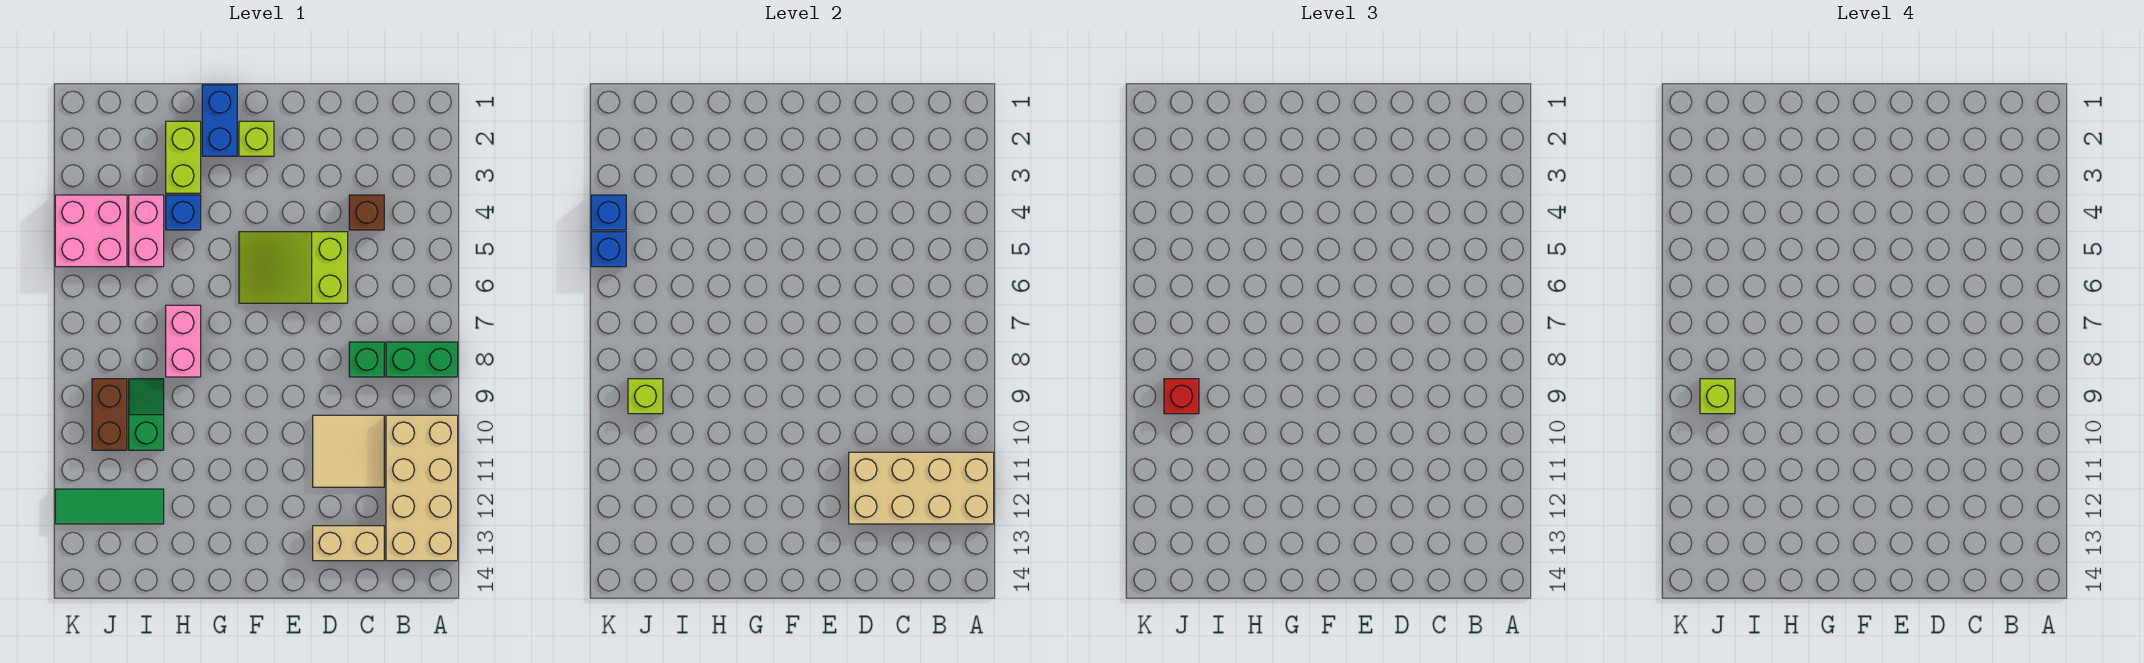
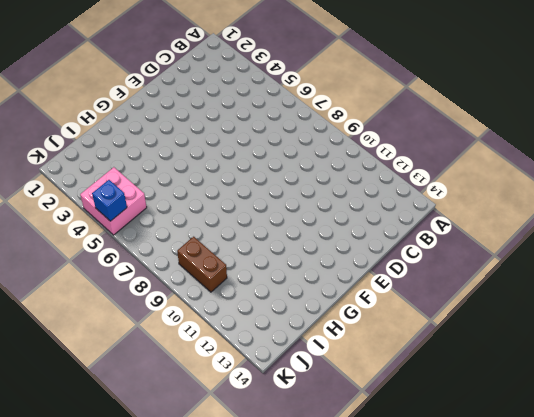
none -> green 1x2 brick [386,342,458,377]
none -> tan 2x4 brick [386,415,458,561]
none -> brown 1x1 brick [349,195,384,230]

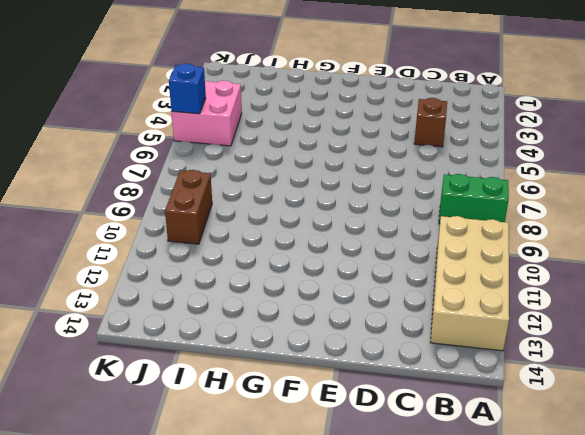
none -> green 1x1 brick [349,342,384,377]
none -> tan 2x2 tile [313,415,384,487]
none -> tan 1x2 brick [313,526,384,561]

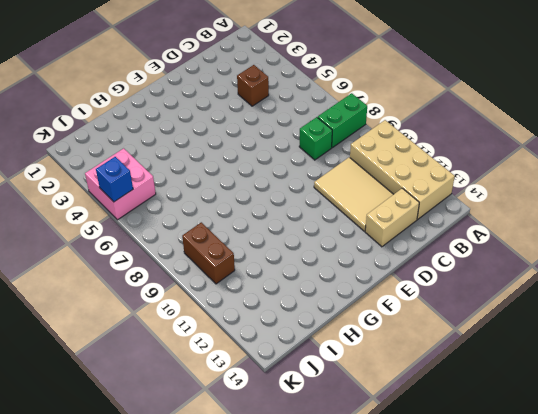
tan 2x3 tile [314,157,394,231] -> tan 2x2 tile [313,415,384,487]
none -> lime 2x3 slope [239,232,348,303]
none -> lime 1x1 brick [239,121,274,156]
none -> blue 1x2 brick [202,85,237,156]

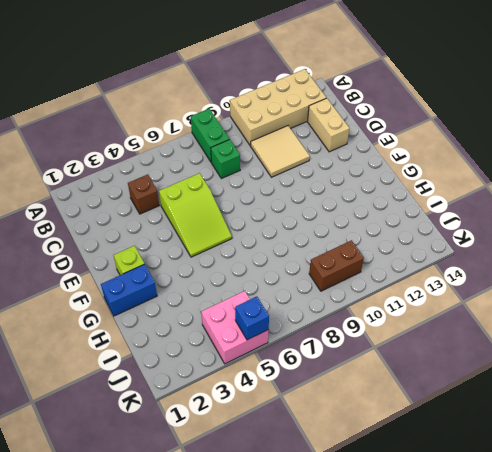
none -> lime 1x2 brick [166,121,201,193]
none -> blue 1x1 brick [166,195,201,230]
none -> pink 1x2 brick [166,305,201,377]

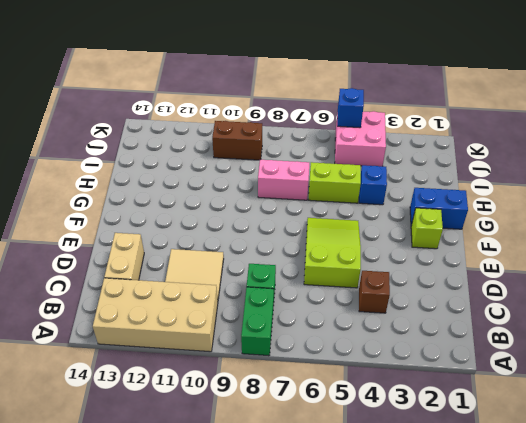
lime 1x2 brick [308,162,361,203] -> lime 1x2 brick moved to [166,121,201,193]
none -> pink 1x2 brick [129,195,164,267]
none -> green 1x2 slope [129,379,164,450]
none -> green 1x3 tile [55,489,164,524]

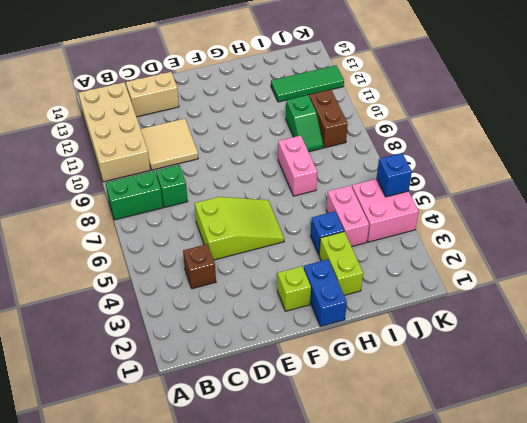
none -> tan 2x4 brick [849,452,994,524]
none -> lime 1x1 brick [628,379,663,414]
none -> blue 1x1 brick [591,195,626,230]

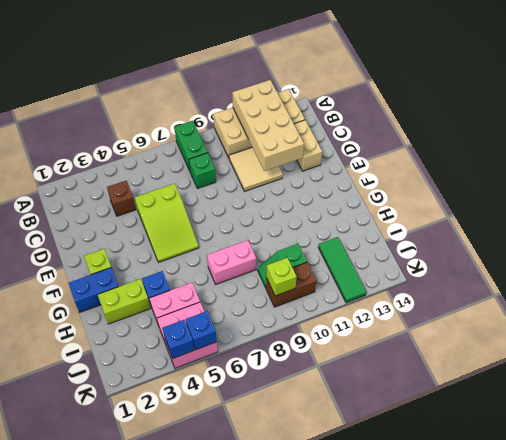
none -> red 1x1 brick [1164,379,1199,414]
none -> lime 1x1 brick [1700,379,1735,414]

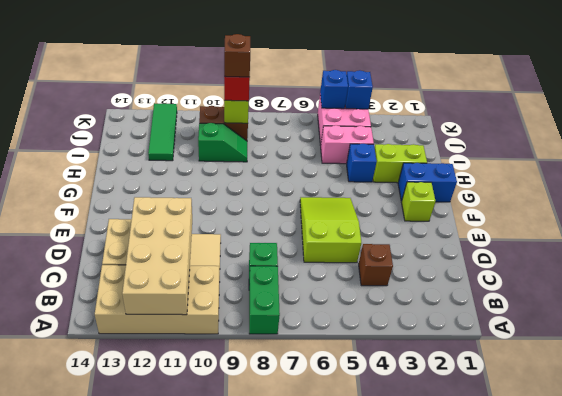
brown 1x1 brick [224,34,250,77] -> lime 1x1 brick [1700,379,1735,414]
none -> pink 1x2 brick [166,305,201,377]

